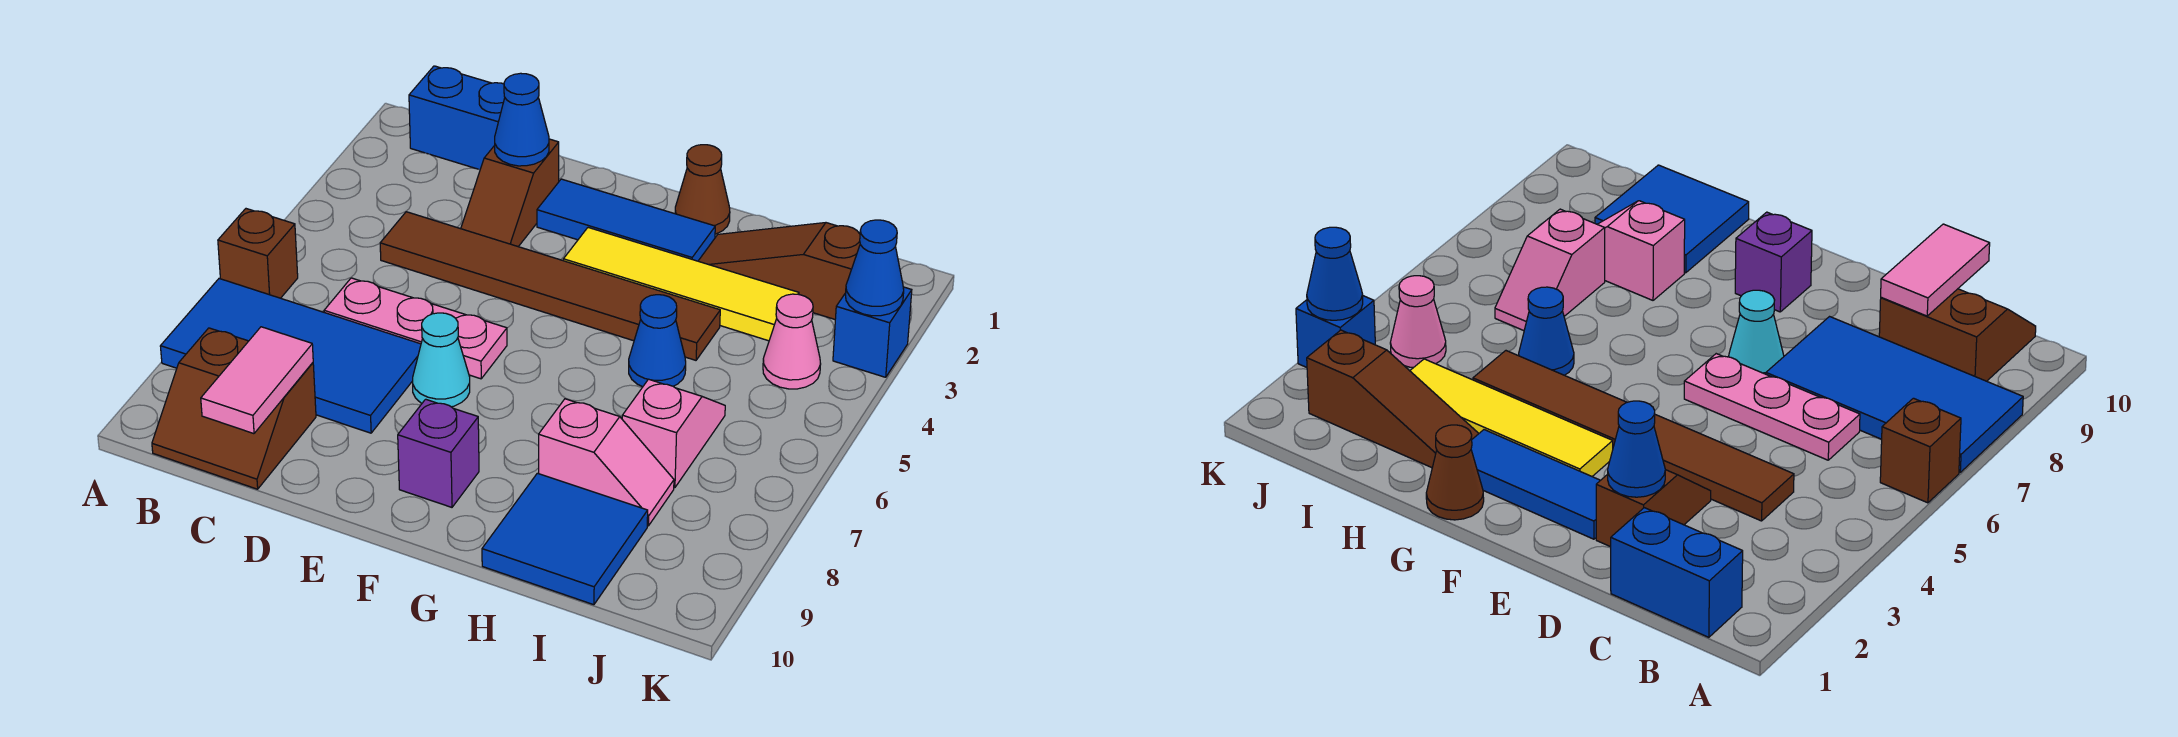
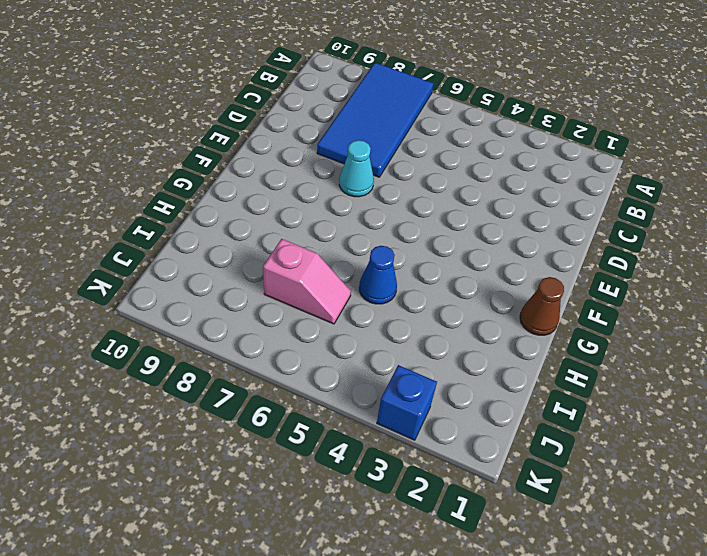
none -> brown 1x1 brick [218,209,298,298]
none -> blue 1x2 brick [409,66,505,170]
none -> brown 2x2 slope [152,328,316,489]

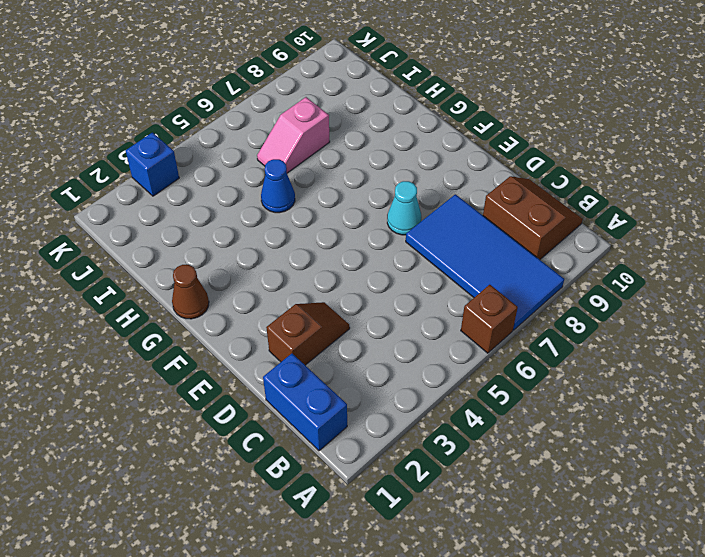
none -> brown 1x6 tile [380,212,720,360]
none -> pink 1x3 plate [324,278,507,379]
none -> blue 1x3 tile [537,179,715,261]

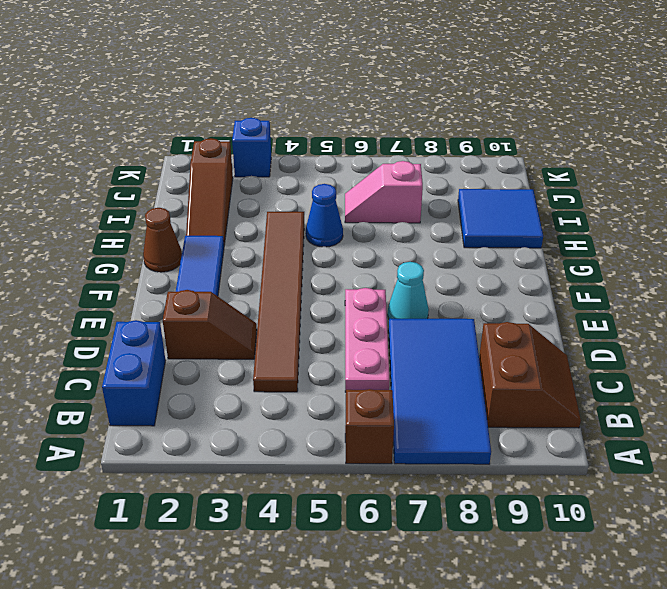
none -> yellow 1x4 tile [563,228,799,341]
none -> purple 1x1 brick [398,399,479,507]
none -> pink 1x2 slope [539,399,674,526]

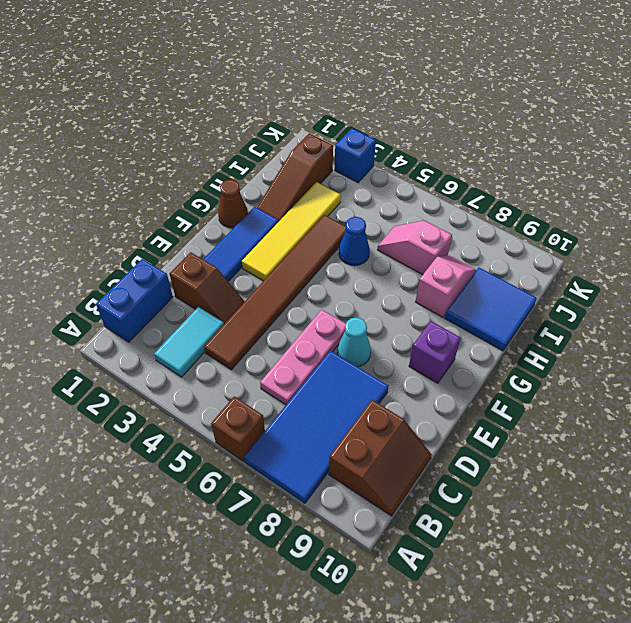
cyan 1x2 tile [154,307,224,377] -> none
none -> pink 1x1 cone [763,294,821,389]
none -> pink 1x2 tile [201,327,313,434]
none -> blue 1x1 cone [495,73,549,166]

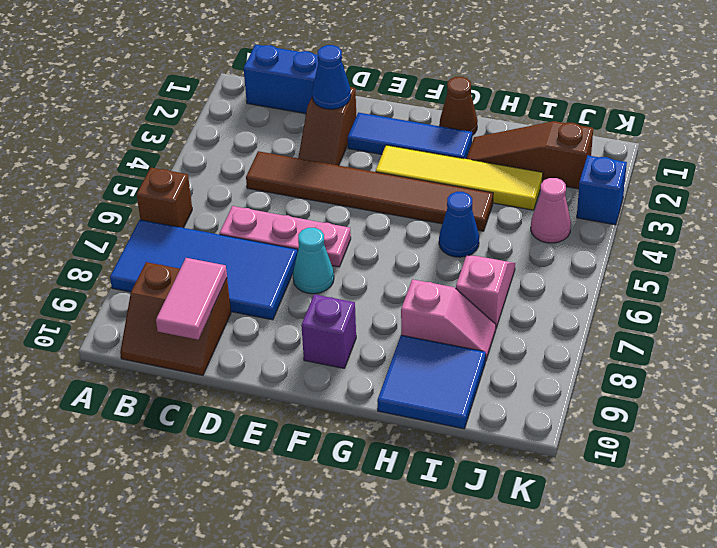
none -> blue 1x1 cone [845,220,904,316]

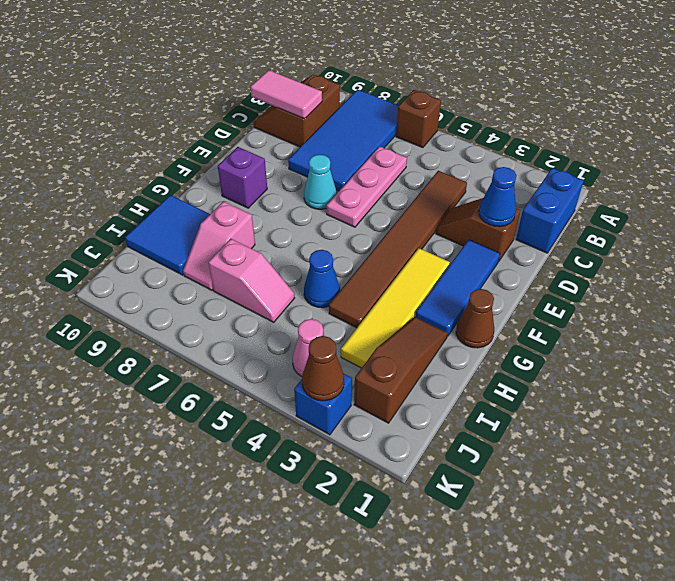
brown 1x1 cone [302,336,344,401] -> blue 1x1 cone [845,220,904,316]

